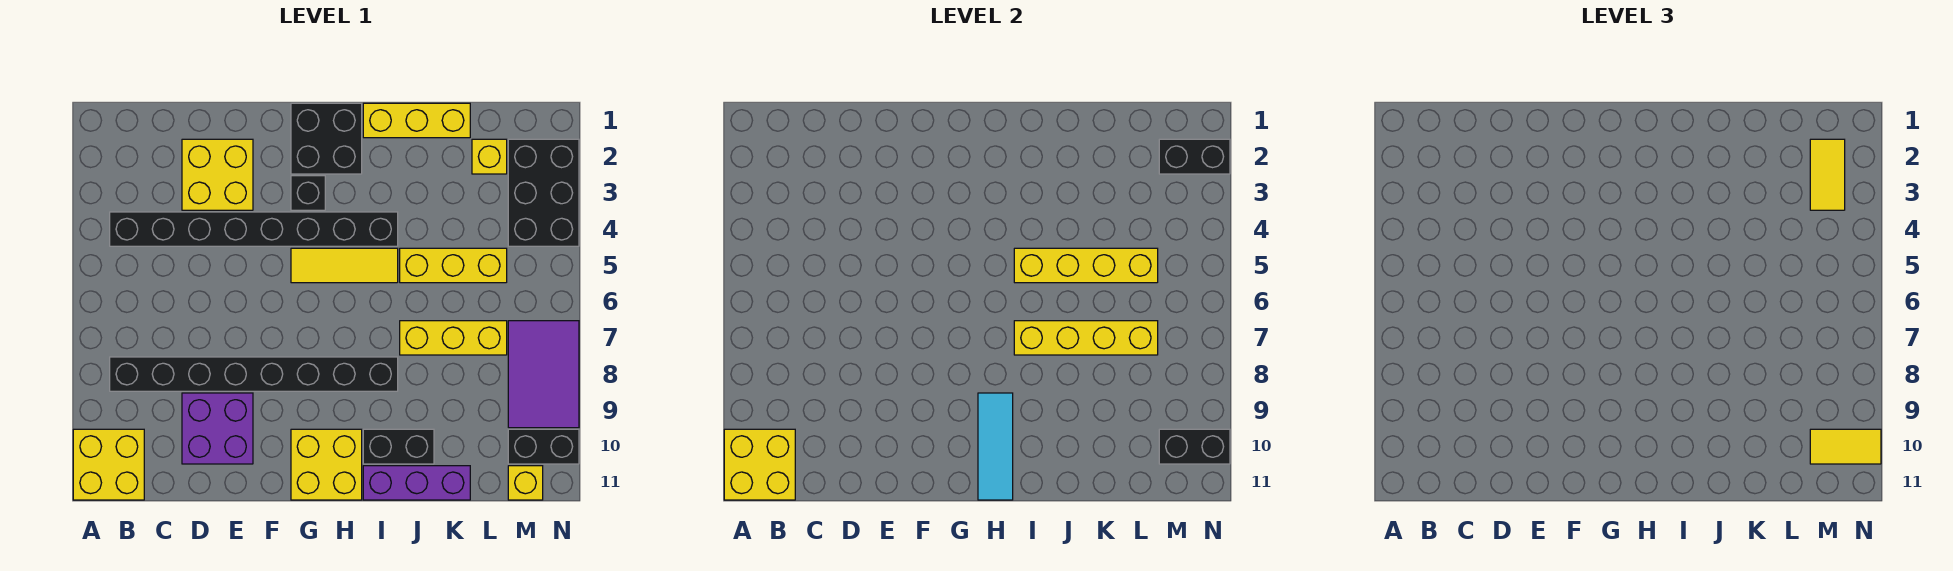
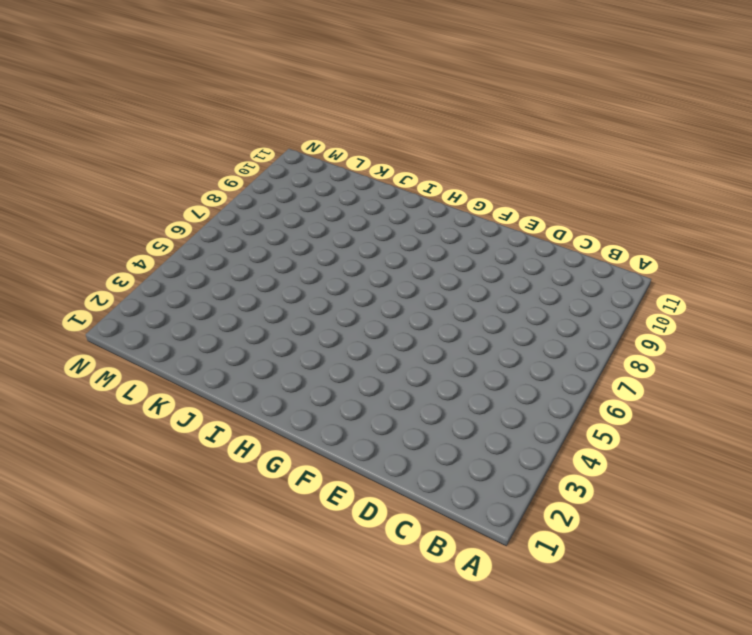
none -> yellow 2x2 brick [73,429,144,500]
none -> black 1x8 brick [110,212,398,246]
none -> black 1x8 brick [110,357,398,391]

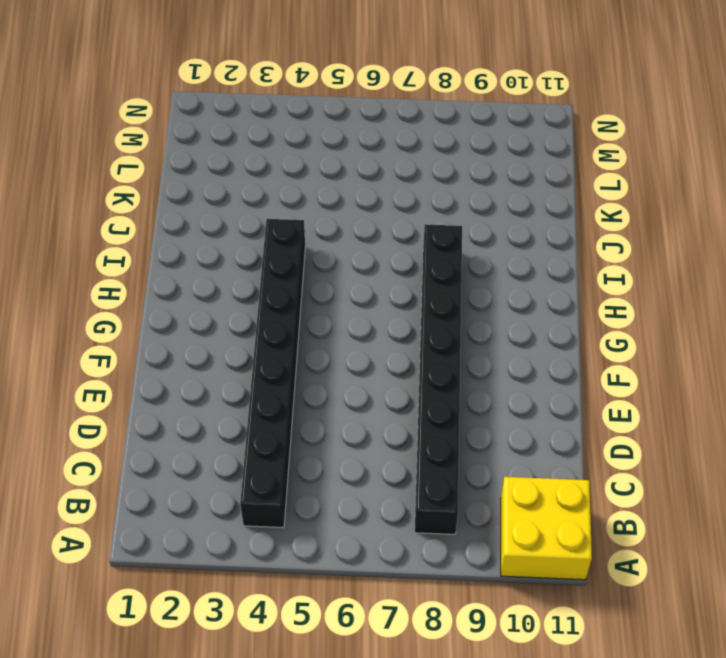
none -> yellow 2x2 brick [182,139,253,210]
none -> purple 2x2 brick [182,393,253,464]
none -> black 2x2 brick [291,103,362,174]

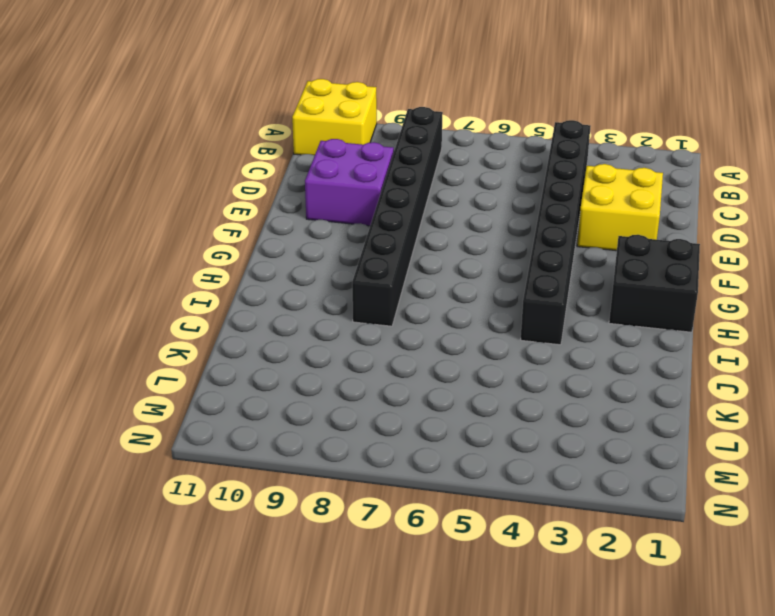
none -> black 1x1 brick [291,176,325,210]
none -> yellow 1x3 tile [291,248,398,283]
none -> yellow 2x2 brick [291,429,362,500]

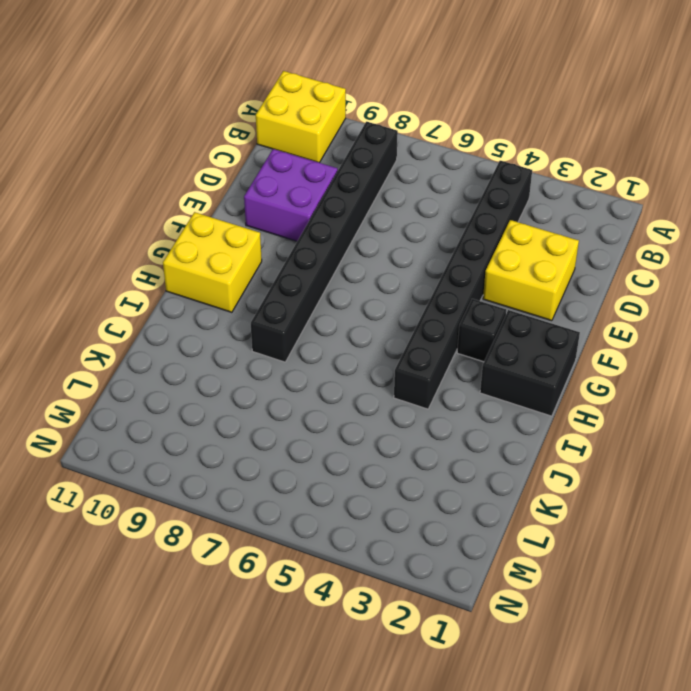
none -> yellow 1x3 tile [291,248,398,283]
none -> yellow 1x3 brick [363,103,470,138]
none -> black 1x2 brick [363,429,434,464]

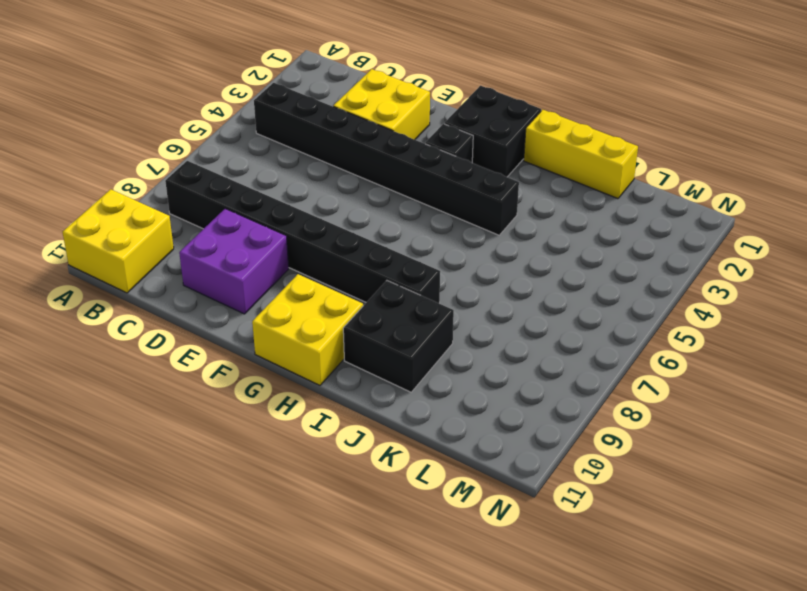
black 2x2 brick [343,281,454,392] -> black 1x2 brick [363,429,434,464]
none -> yellow 1x3 tile [291,248,398,283]
none -> purple 1x3 brick [363,466,470,500]
none -> yellow 1x3 brick [400,248,507,283]

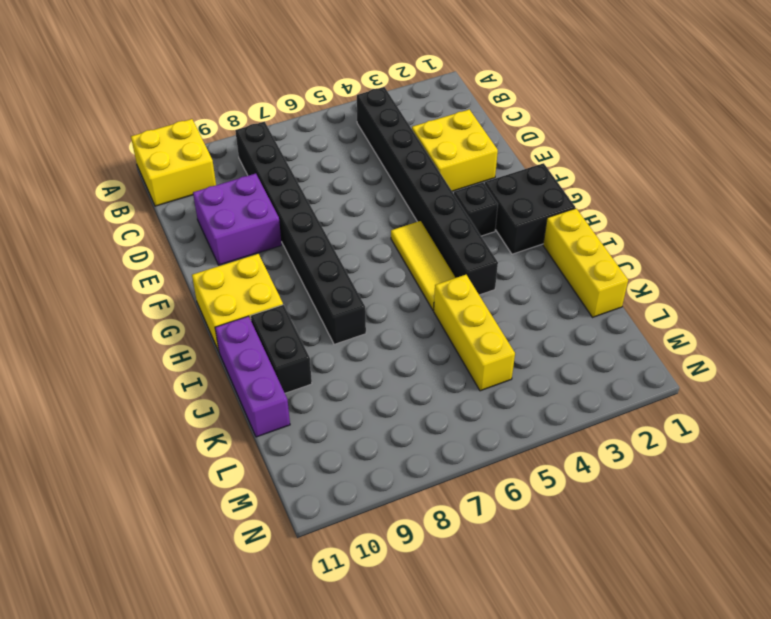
none -> yellow 1x3 brick [400,321,507,355]
none -> yellow 1x1 brick [472,139,507,174]
none -> black 2x3 brick [508,139,579,246]

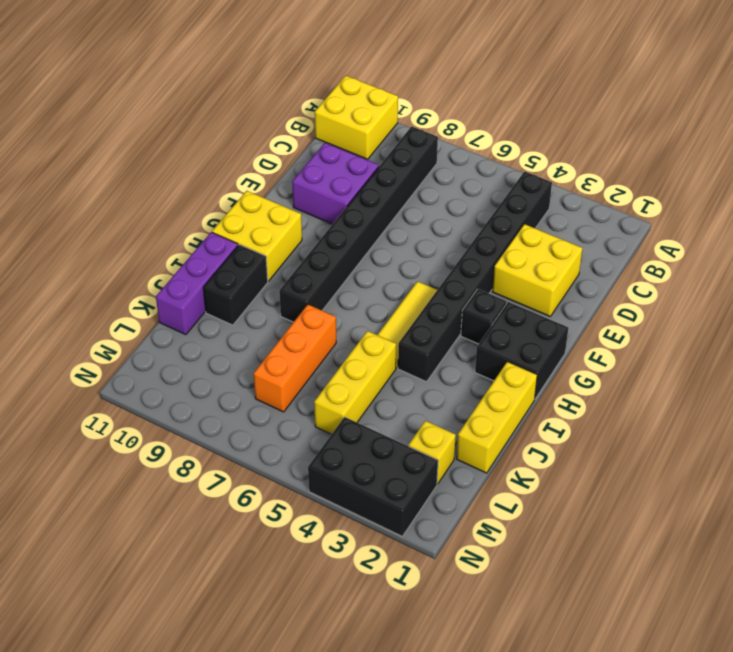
orange 1x3 brick [254,305,336,412] -> yellow 1x3 brick [400,321,507,355]
none -> purple 2x3 tile [508,321,579,428]
none -> black 1x2 brick [508,429,579,464]
none -> yellow 1x1 brick [508,466,543,500]

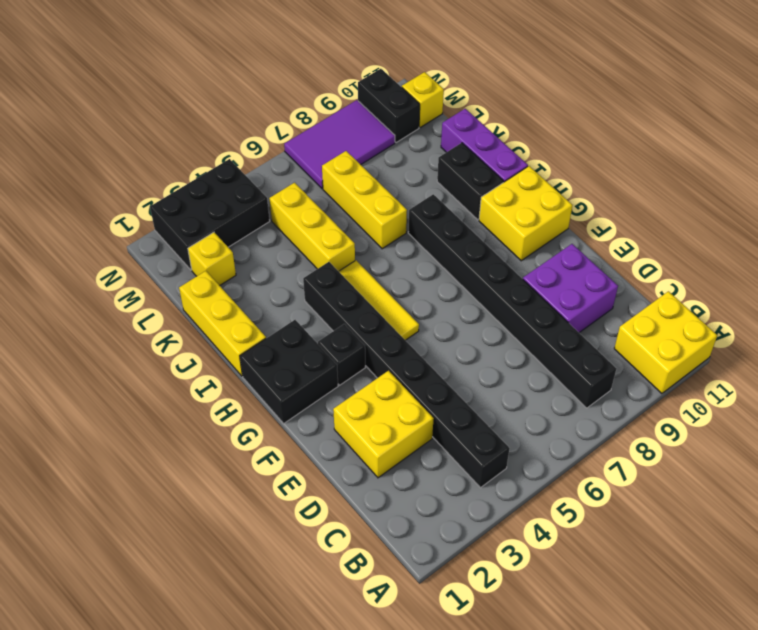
none -> yellow 2x2 brick [724,429,795,500]
none -> cyan 1x3 tile [978,393,1013,500]
none -> yellow 1x4 brick [1014,248,1158,283]

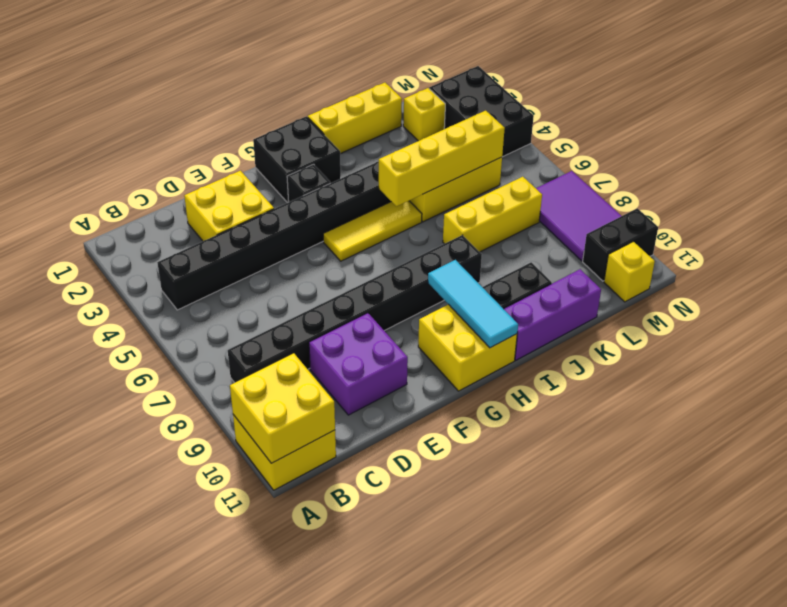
none -> yellow 1x4 brick [1014,321,1158,355]
none -> black 1x2 brick [1159,139,1230,174]
none -> black 1x2 brick [1159,429,1230,464]

